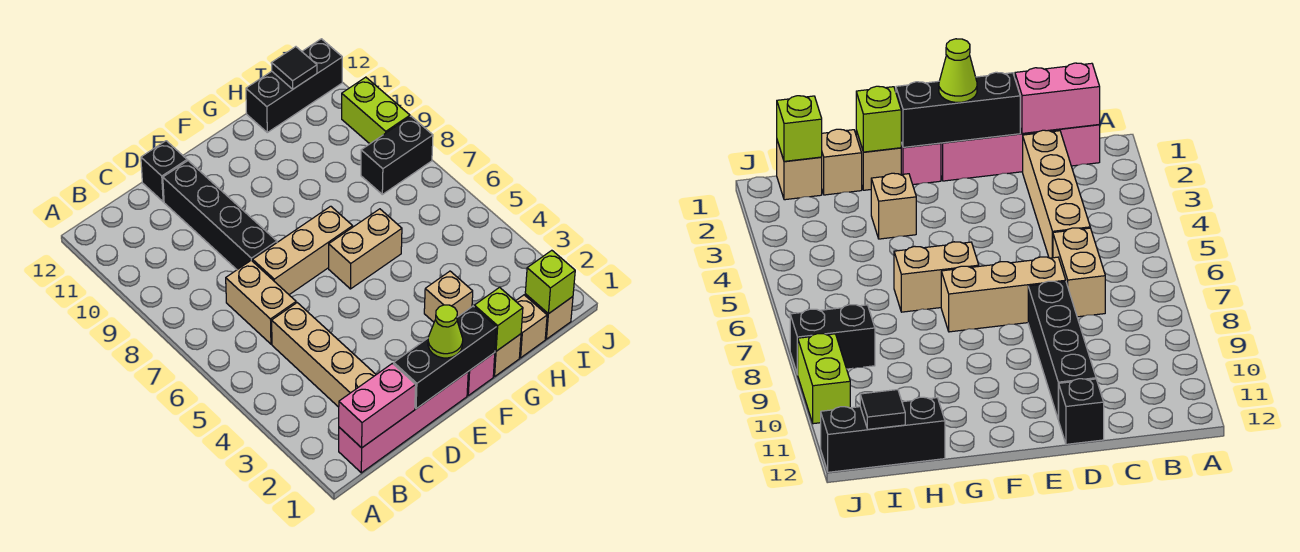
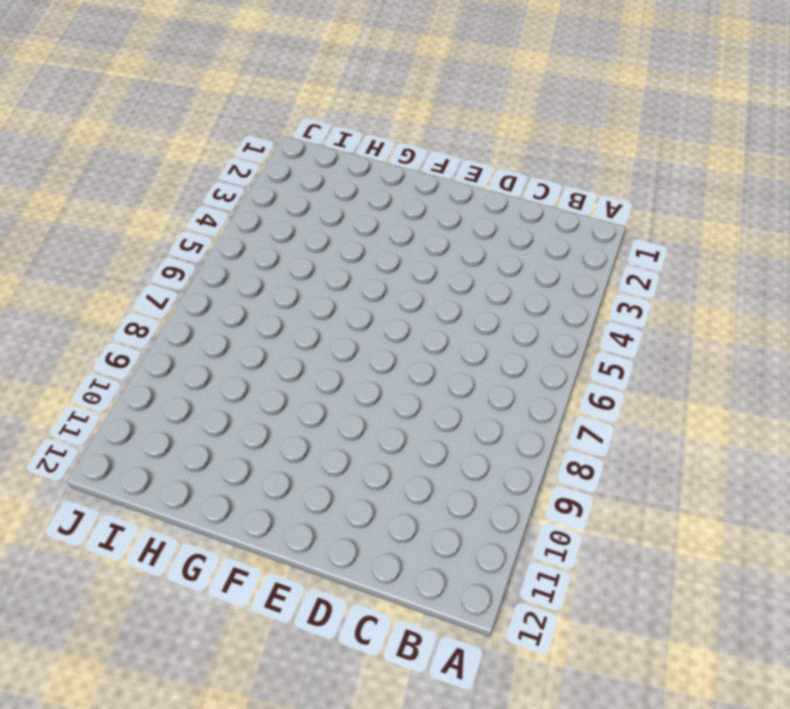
none -> pink 1x4 brick [339,372,468,473]
none -> tan 1x4 brick [272,303,376,407]
none -> tan 1x2 brick [226,260,296,344]

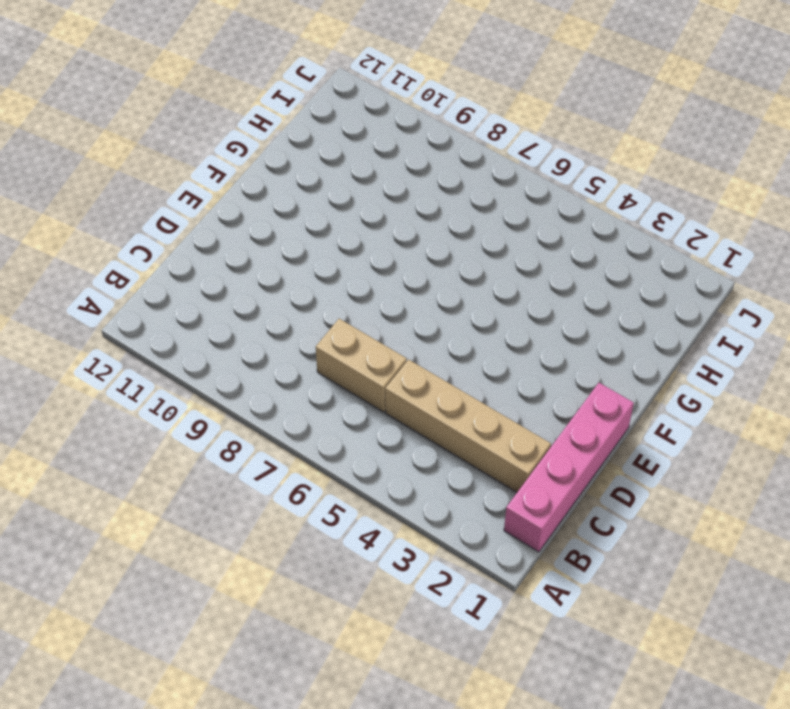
none -> tan 1x3 brick [253,206,353,295]
none -> black 1x4 brick [163,161,277,270]
none -> black 1x1 brick [141,141,187,202]

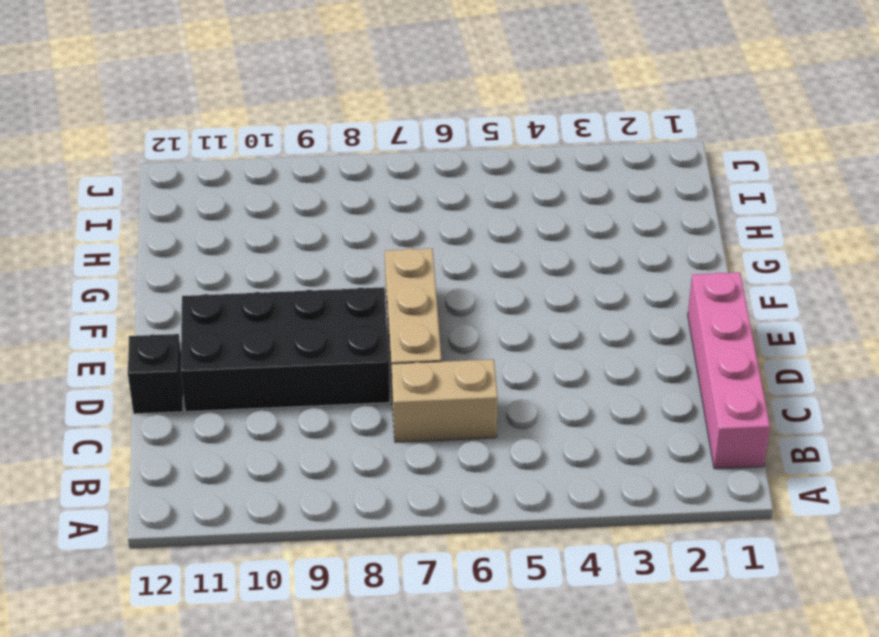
black 2x4 brick [181,287,390,412] -> black 1x4 brick [163,161,277,270]
none -> tan 1x4 brick [272,303,376,407]
none -> pink 1x1 brick [467,353,495,395]
none -> tan 1x2 brick [329,209,402,289]

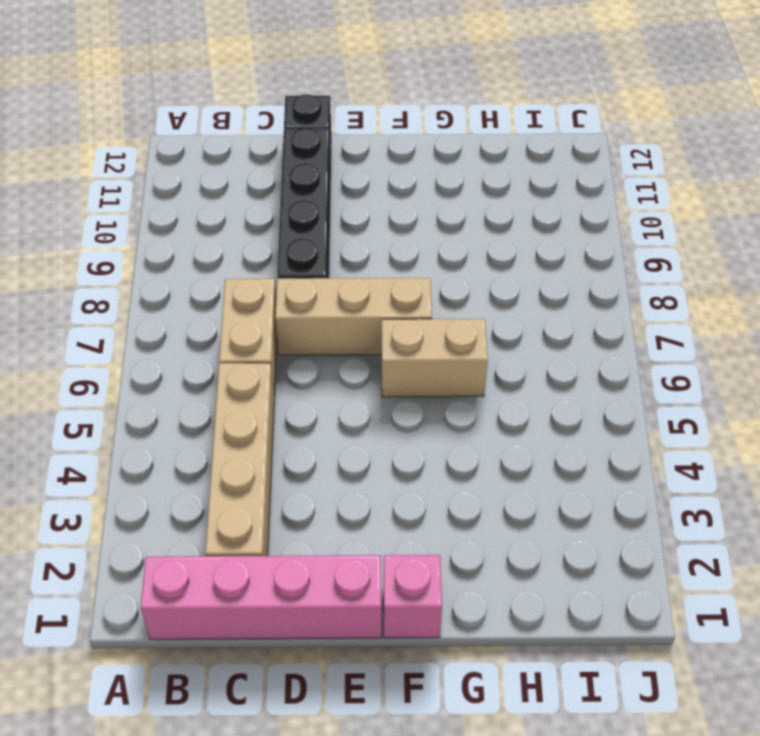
none -> tan 1x1 brick [493,334,521,376]
none -> tan 1x1 brick [424,271,473,322]
none -> tan 1x1 brick [516,295,547,358]

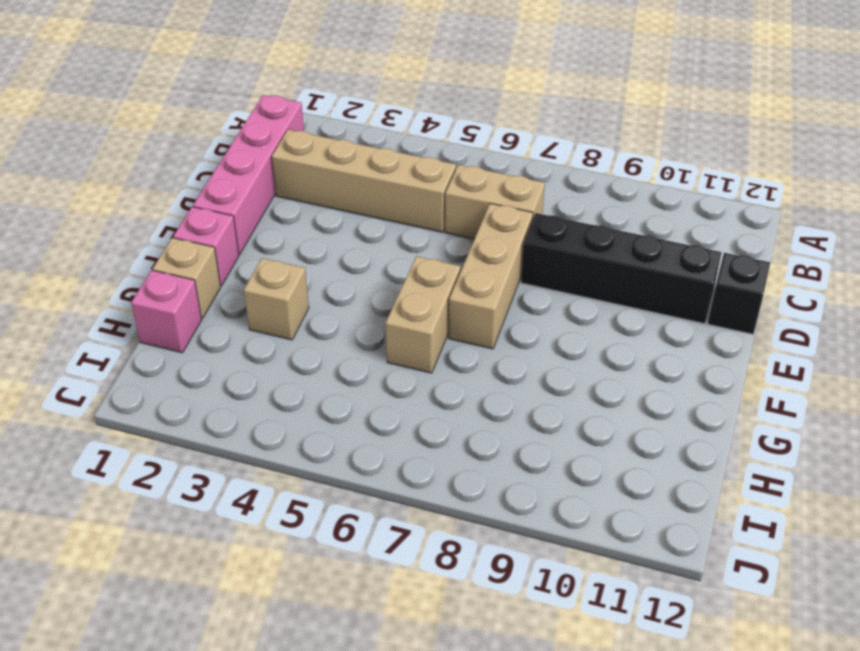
pink 1x1 brick [131,270,202,353] -> tan 1x1 brick [516,295,547,358]
none -> black 1x3 brick [246,39,342,132]
none -> tan 1x1 brick [525,294,573,339]
none -> black 1x2 brick [361,116,433,194]

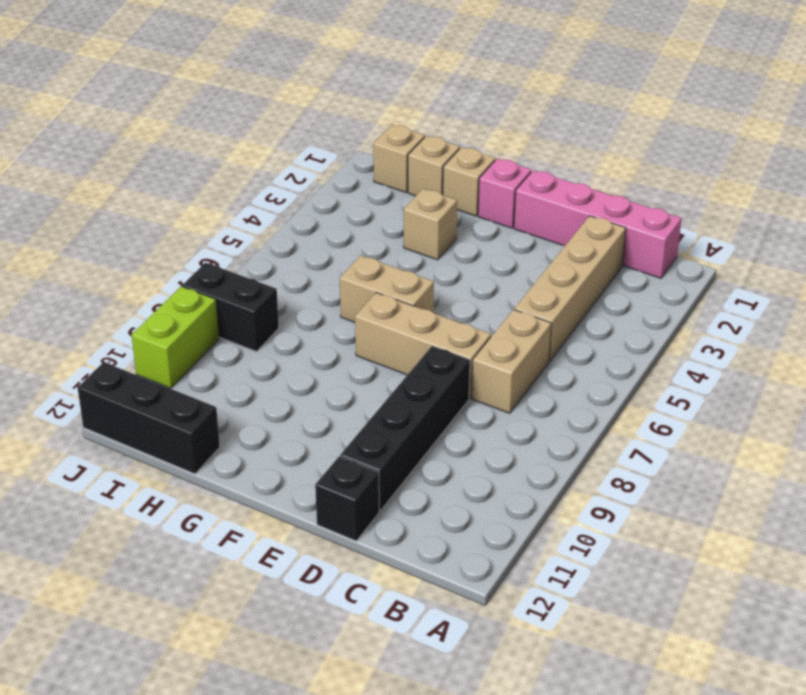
none -> pink 1x2 brick [339,363,416,448]
none -> black 1x3 brick [394,306,496,409]
none -> lime 1x1 brick [474,287,523,351]

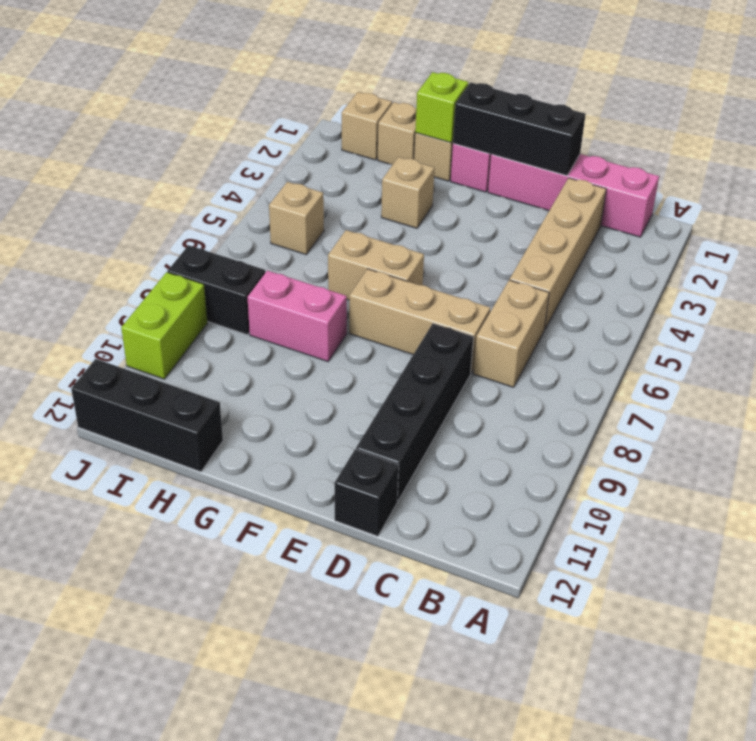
pink 1x2 brick [247,270,347,362] -> pink 1x2 brick moved to [339,363,416,448]
tan 1x1 brick [269,182,324,255] -> none
none -> lime 1x1 brick [525,250,575,314]
none -> black 1x1 tile [271,47,317,89]
none -> lime 1x1 cone [428,305,463,358]

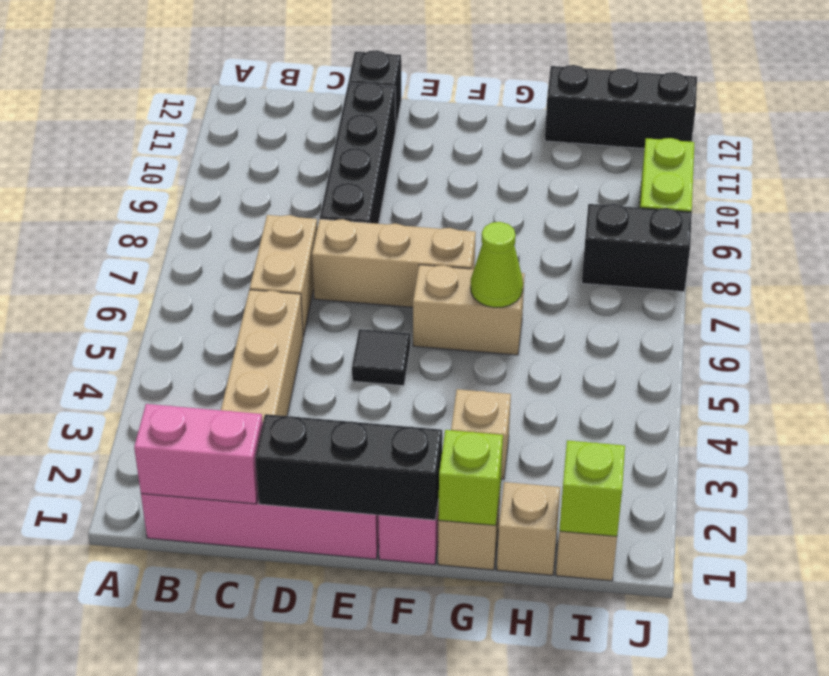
black 1x1 tile [352,329,410,386] -> black 1x1 tile moved to [271,47,317,89]
lime 1x1 cone [471,222,523,308] -> lime 1x1 cone moved to [428,305,463,358]

